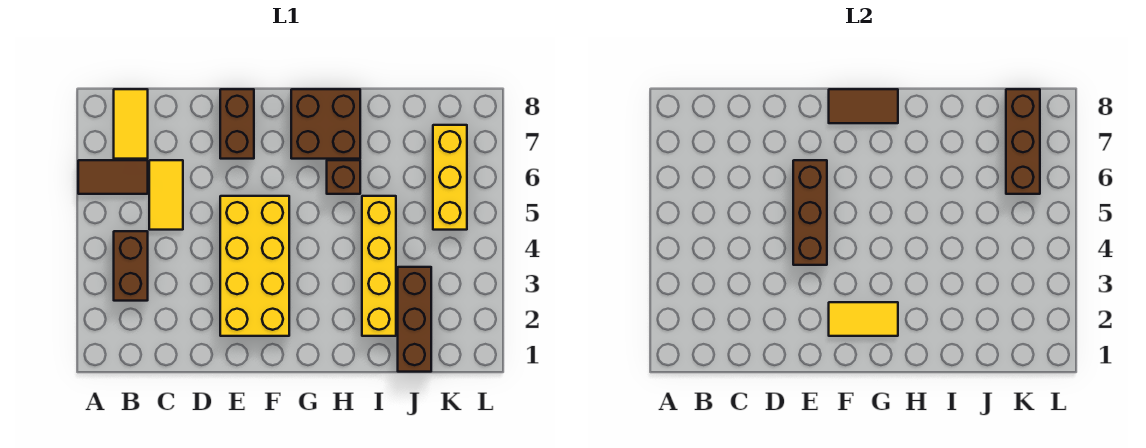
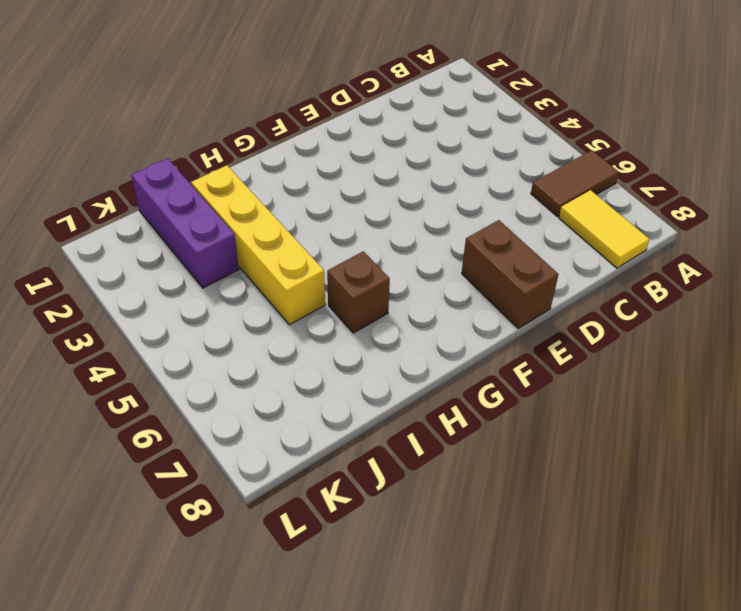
purple 1x3 brick [131,158,239,288] -> brown 1x3 brick [398,267,431,372]
none -> brown 1x2 brick [114,231,148,301]
none -> yellow 1x2 tile [149,160,183,230]
none -> yellow 2x4 brick [220,196,289,336]

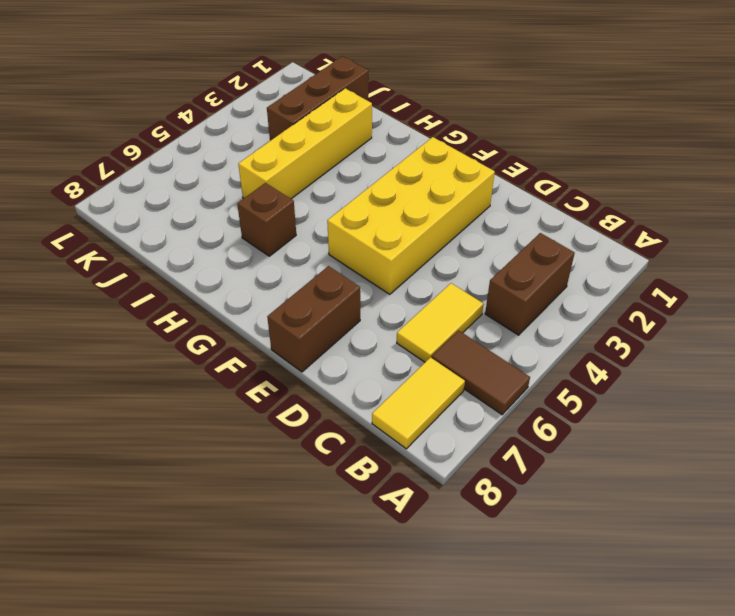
none -> brown 2x2 brick [291,89,360,159]
none -> yellow 1x3 brick [433,125,467,230]
none -> brown 1x3 brick [793,160,827,265]

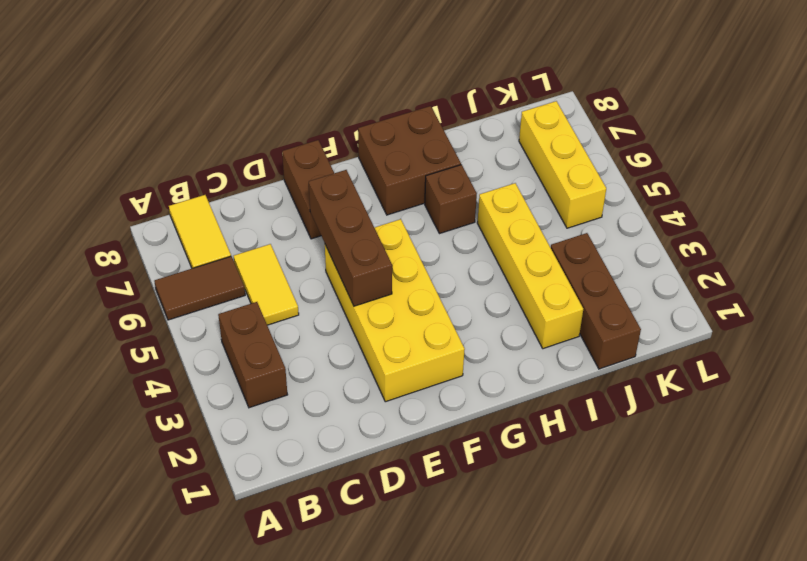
none -> yellow 1x2 tile [829,302,898,336]
none -> brown 1x2 tile [829,89,898,123]
none -> brown 1x3 brick [1006,89,1040,194]

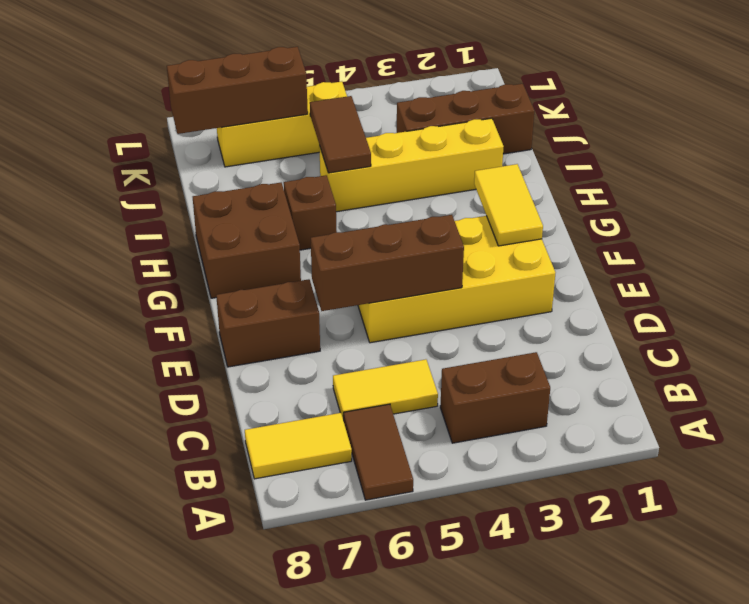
brown 1x2 tile [310,96,371,173] -> brown 1x2 tile moved to [829,89,898,123]

